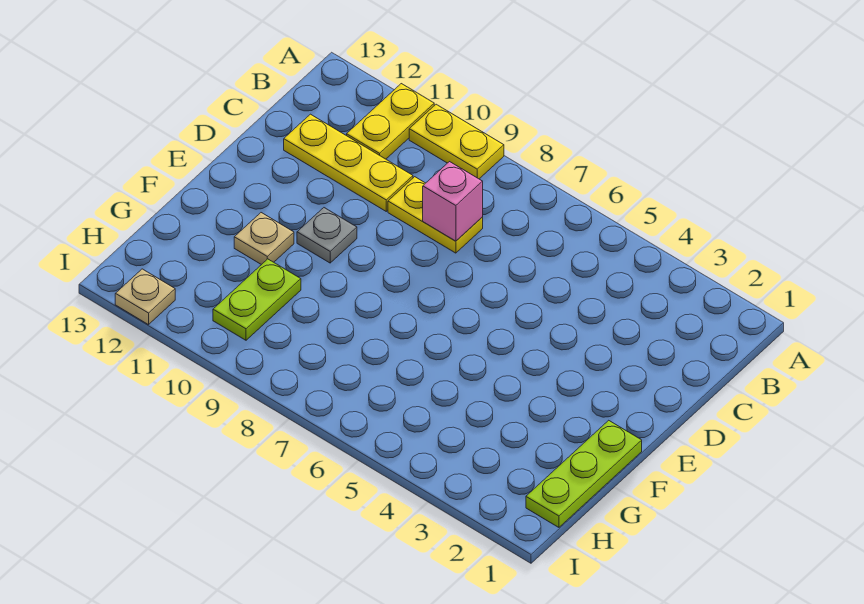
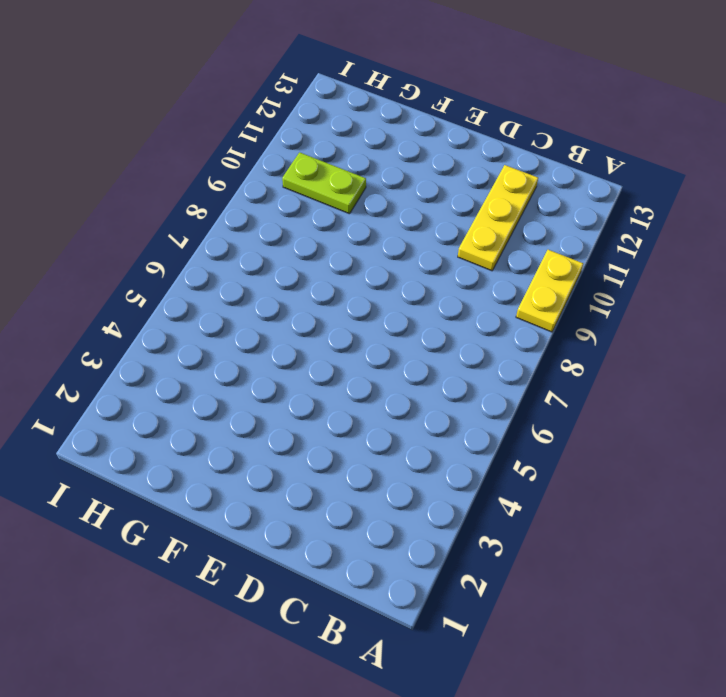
none -> yellow 1x2 plate [347,84,434,159]
none -> yellow 1x2 plate [388,177,483,253]

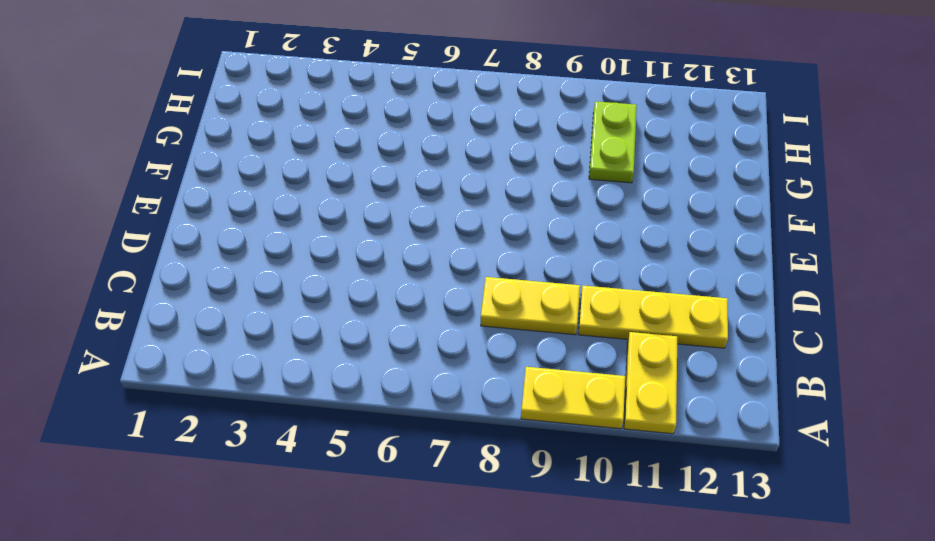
none -> grey 1x1 plate [297,208,357,263]
none -> lime 1x3 plate [526,420,642,527]

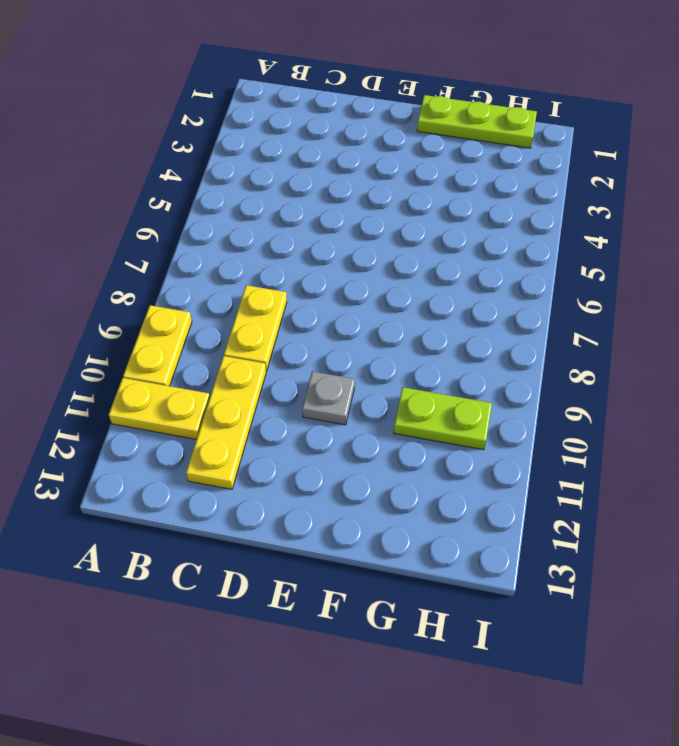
none -> tan 1x1 plate [234,213,294,265]
none -> tan 1x1 plate [115,269,175,325]

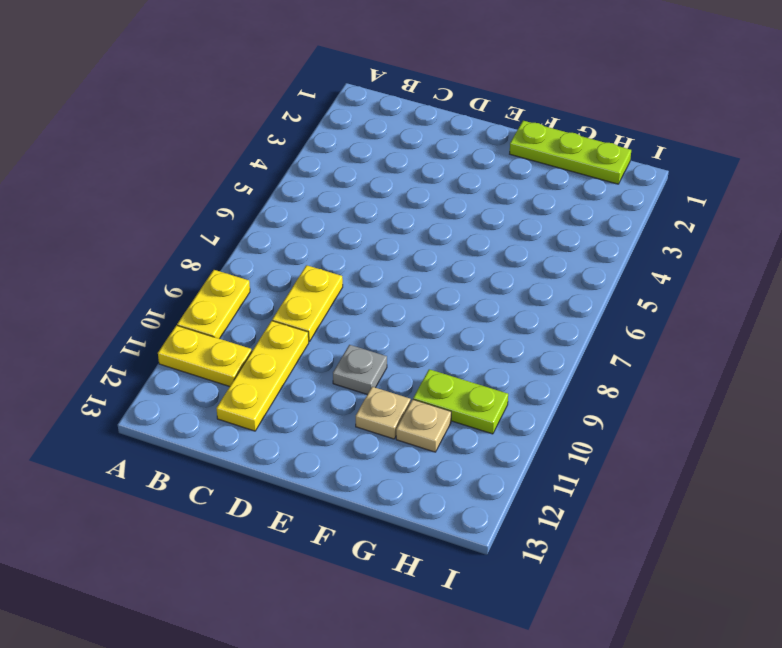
tan 1x1 plate [396,400,451,452] -> tan 1x1 plate moved to [115,269,175,325]
none -> pink 1x1 brick [423,162,483,241]

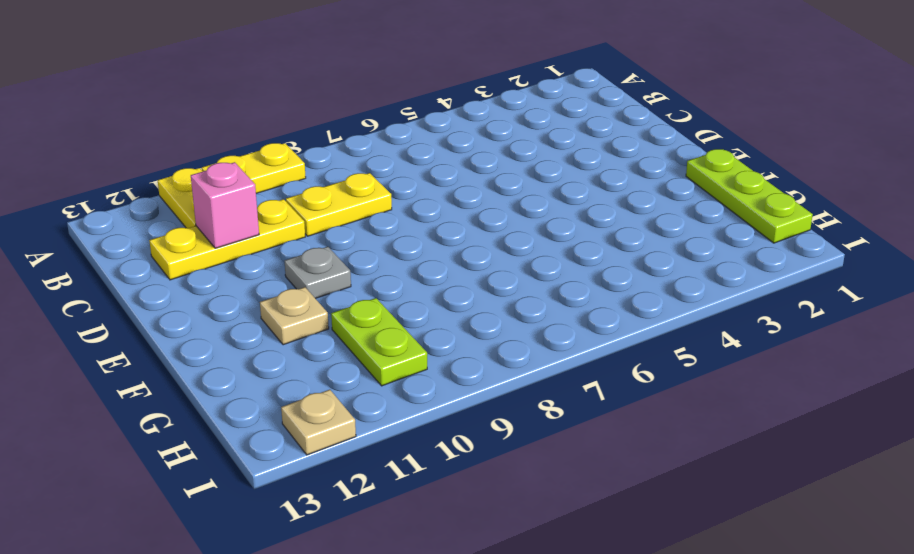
pink 1x1 brick [191,162,259,248] -> pink 1x1 brick moved to [423,162,483,241]

